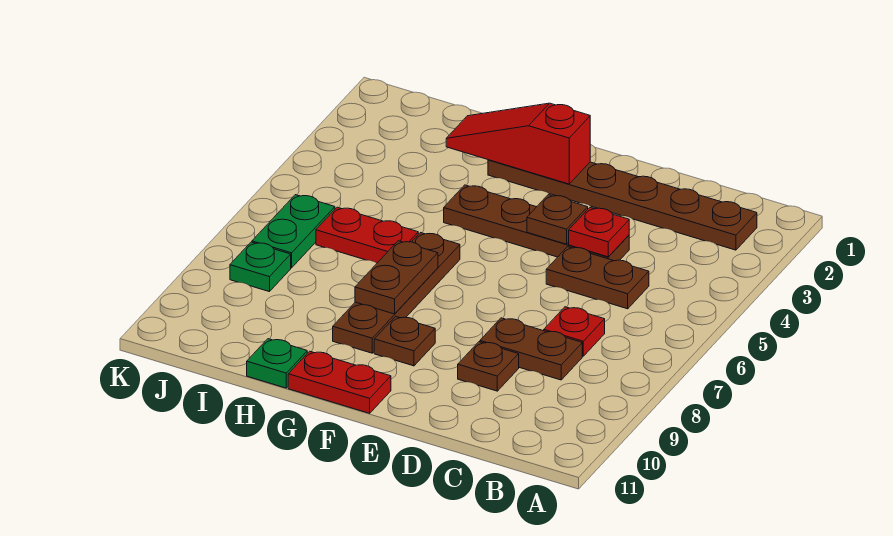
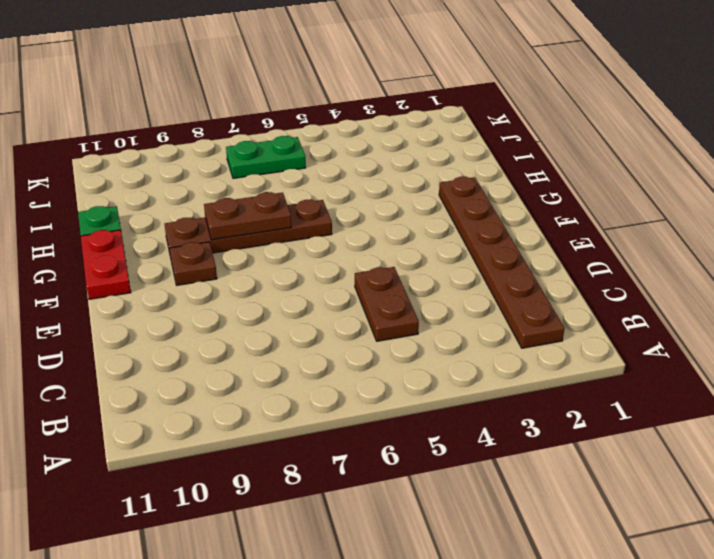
none -> red 1x1 plate [544,307,605,356]
none -> brown 1x2 plate [480,318,582,380]
none -> brown 1x4 plate [444,185,629,261]

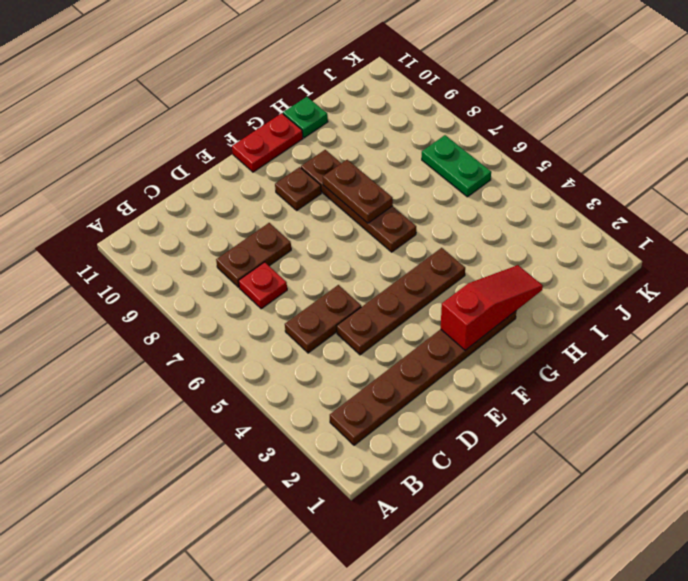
none -> brown 1x1 plate [458,342,519,391]
none -> red 1x2 plate [316,207,418,263]
none -> green 1x1 plate [230,242,291,292]

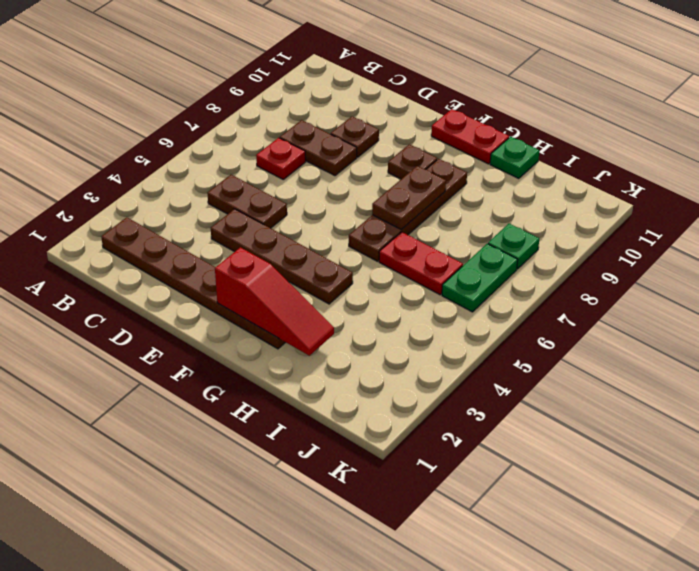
none -> red 1x1 plate [569,208,629,257]
none -> brown 1x1 plate [527,195,588,244]

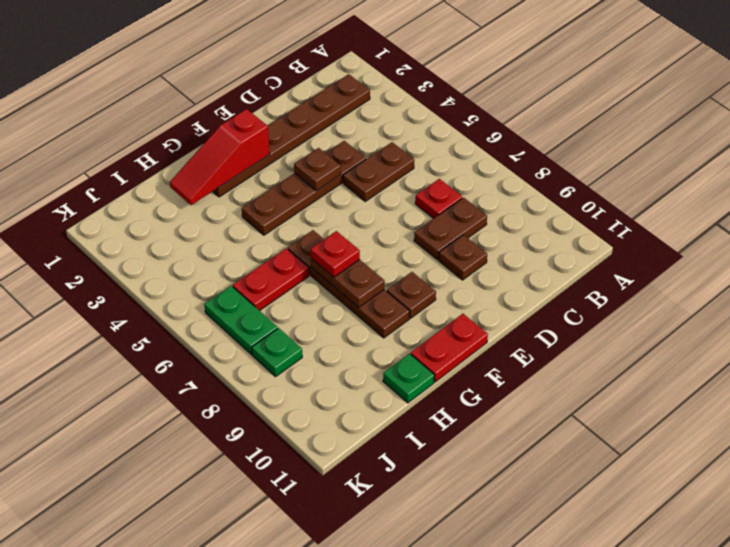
red 1x1 plate [311,231,360,277] -> red 1x1 plate moved to [569,208,629,257]

